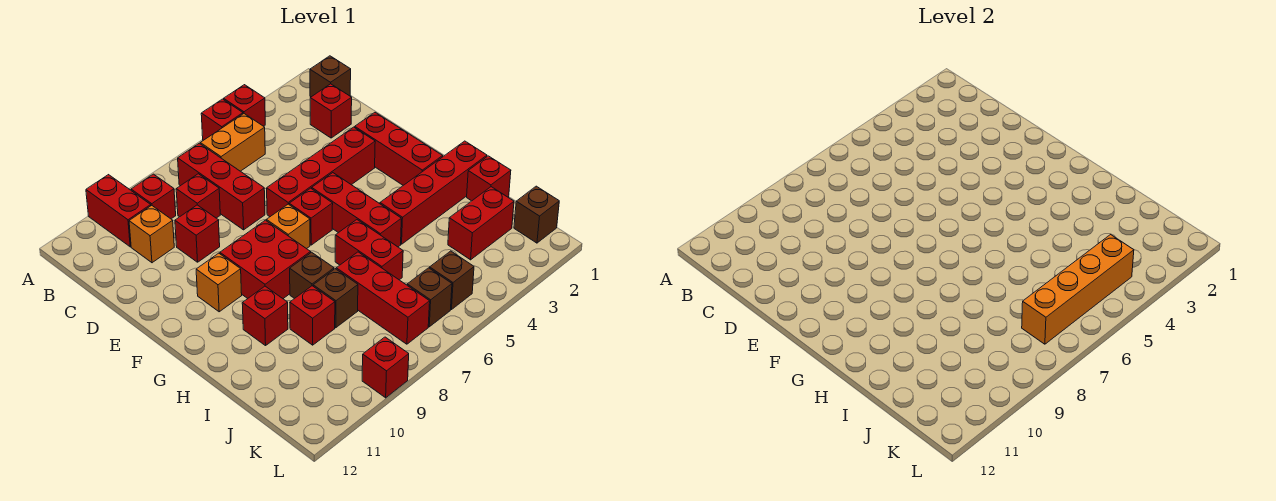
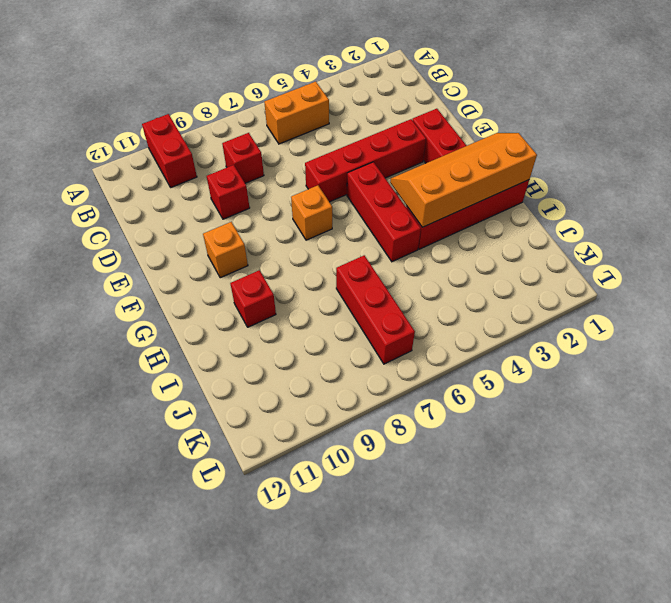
orange 2x4 slope [390,133,537,227] -> none
none -> red 1x1 brick [224,85,265,126]
none -> red 1x1 brick [201,99,243,140]
none -> brown 1x1 brick [310,56,351,97]
none -> red 1x3 brick [178,143,265,230]

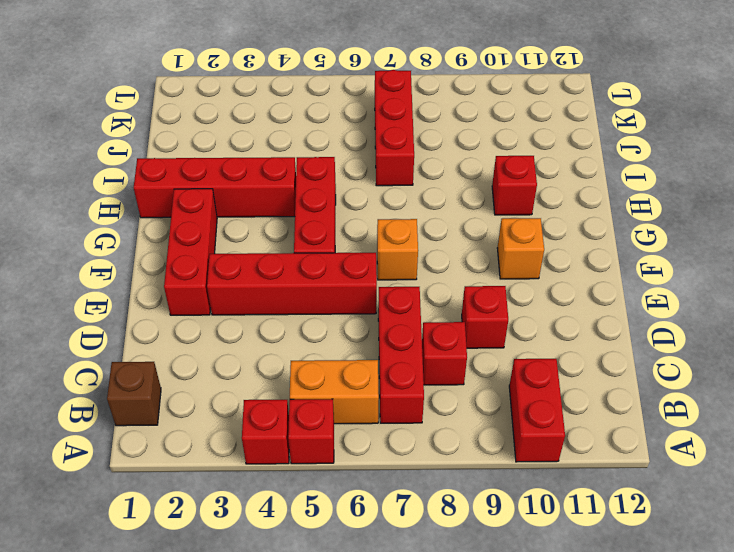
none -> red 1x1 brick [131,174,176,219]
none -> red 1x1 brick [310,84,352,138]
none -> orange 1x1 brick [129,205,174,263]
none -> red 1x1 brick [289,188,333,245]

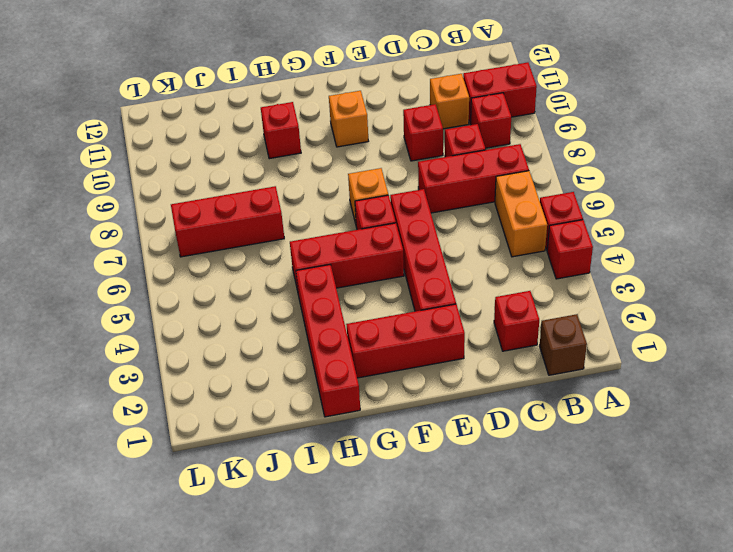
none -> red 2x2 brick [220,220,311,299]
none -> red 1x2 brick [335,220,403,280]
none -> brown 1x1 brick [290,252,334,299]
none -> red 1x1 brick [467,156,511,201]

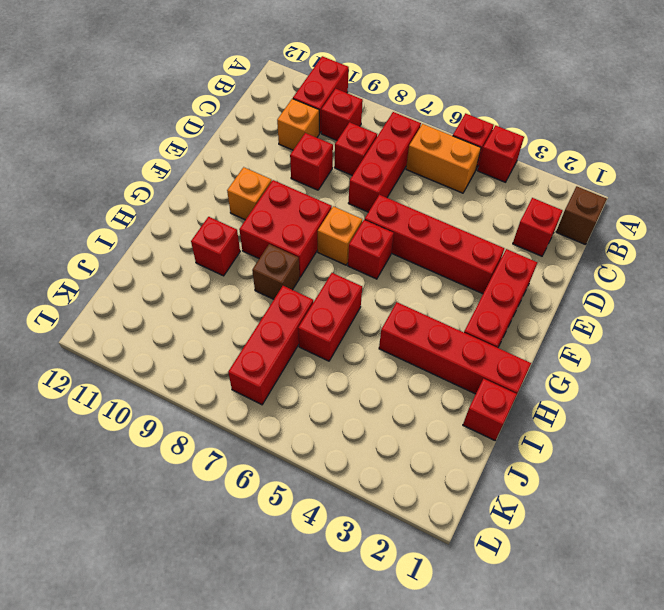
none -> red 1x3 brick [312,173,401,247]
none -> brown 1x1 brick [313,269,358,328]
none -> red 1x1 brick [290,286,335,345]
none -> red 1x2 brick [448,187,514,260]

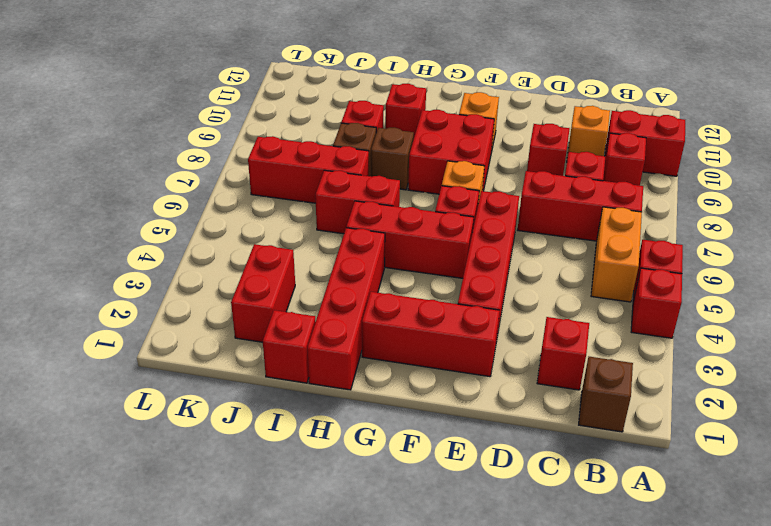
none -> brown 1x1 brick [514,186,559,243]
none -> brown 1x1 brick [430,251,474,310]
none -> brown 1x1 brick [407,268,452,327]
none -> red 1x1 brick [362,337,409,398]

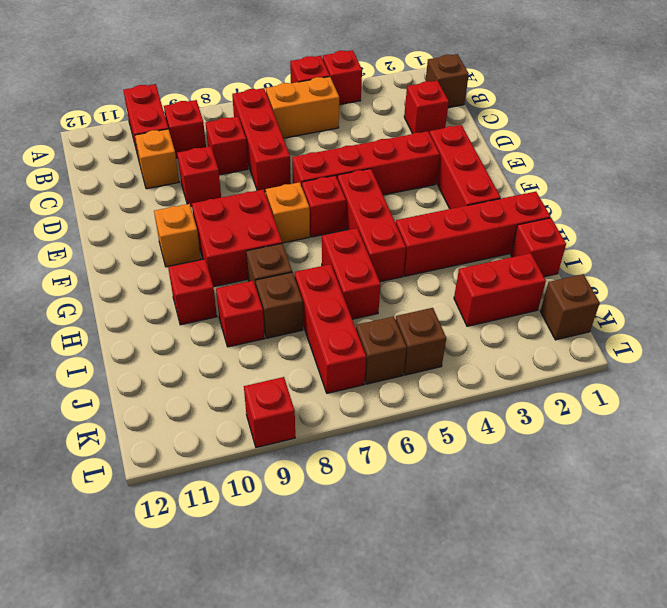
none -> orange 1x4 brick [1022,235,1134,344]

